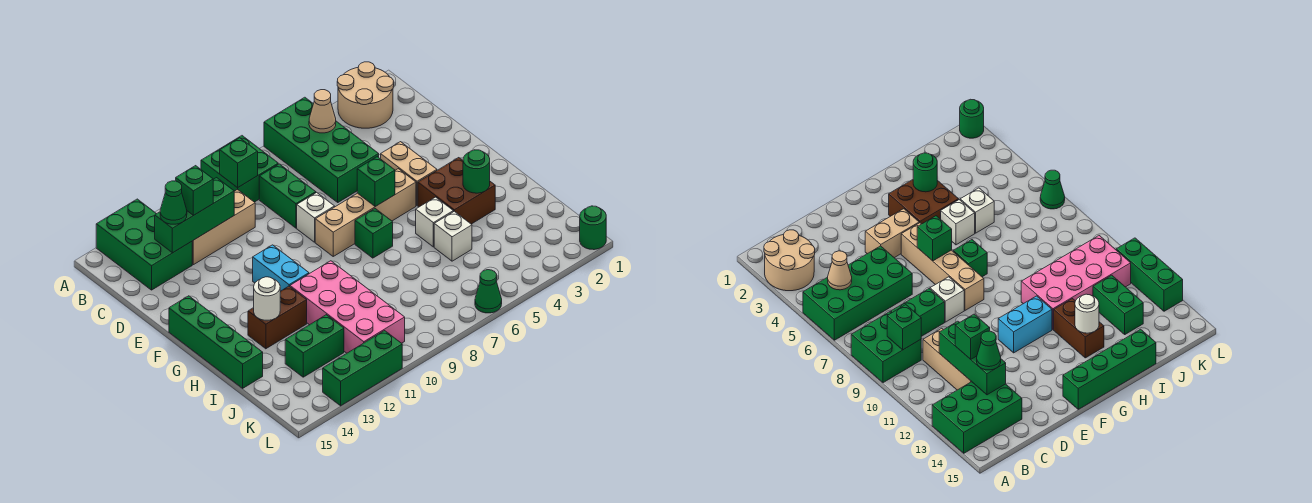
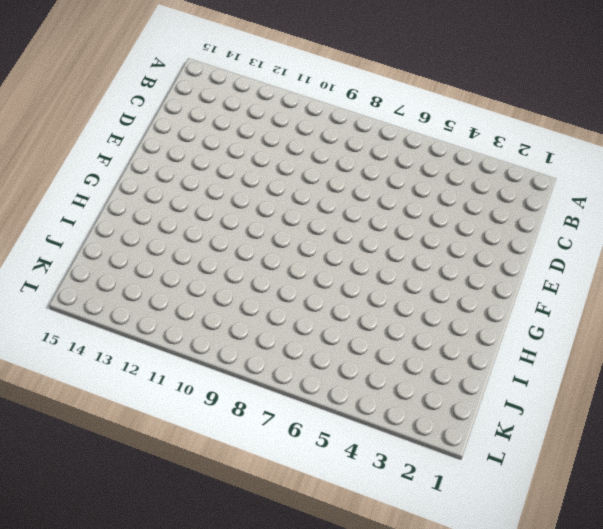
none -> tan 2x2 round brick [337,62,394,128]
none -> green 2x4 brick [264,97,379,202]
none -> green 2x2 brick [201,136,278,202]

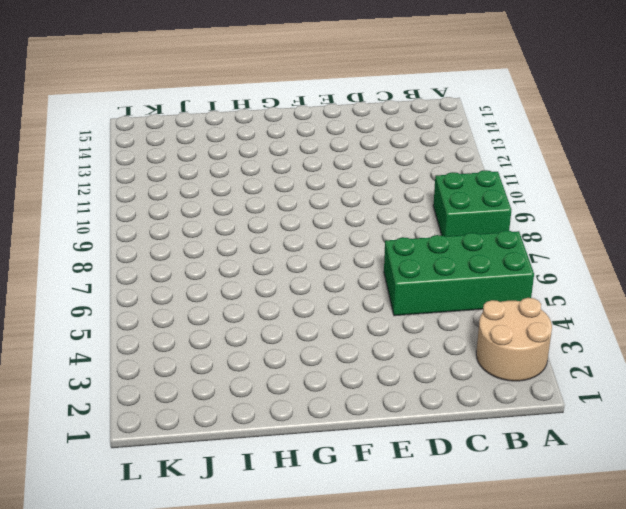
none -> green 2x3 brick [96,199,192,290]
none -> green 1x2 brick [259,164,316,228]
none -> tan 1x3 brick [192,189,255,265]

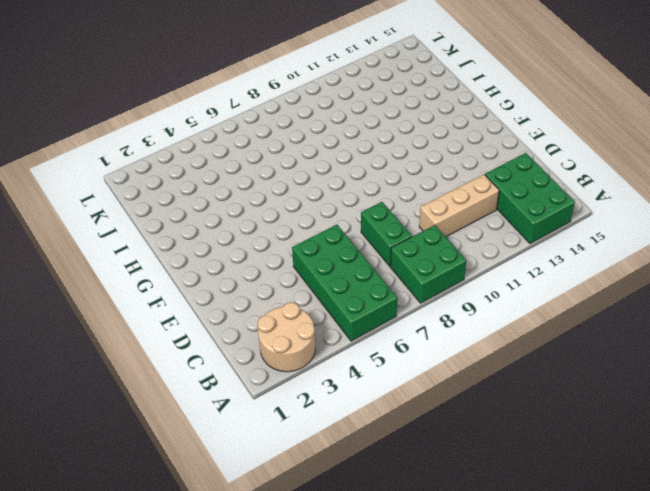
none -> tan 1x2 brick [381,142,437,206]
none -> white 1x1 brick [297,193,335,242]
none -> tan 1x4 brick [315,169,416,256]

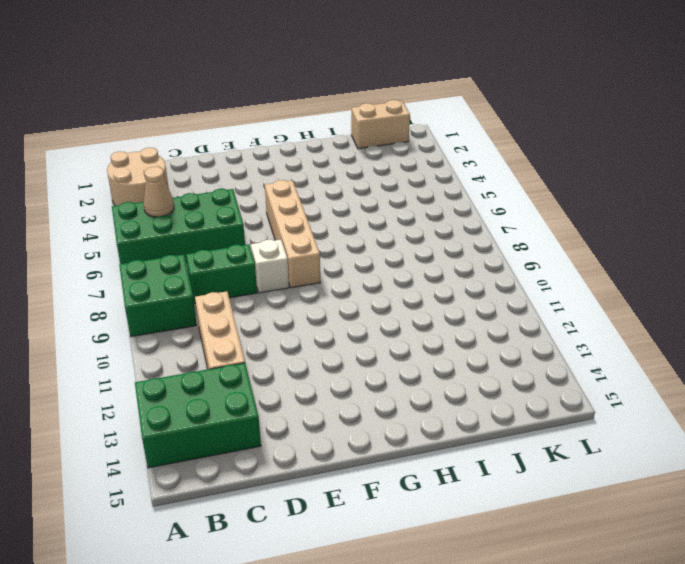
tan 1x2 brick [351,100,410,149] -> tan 1x2 brick moved to [381,142,437,206]
none -> cyan 1x2 brick [253,245,309,291]
none -> green 1x4 brick [169,296,263,388]
none -> brown 2x2 brick [418,158,495,224]

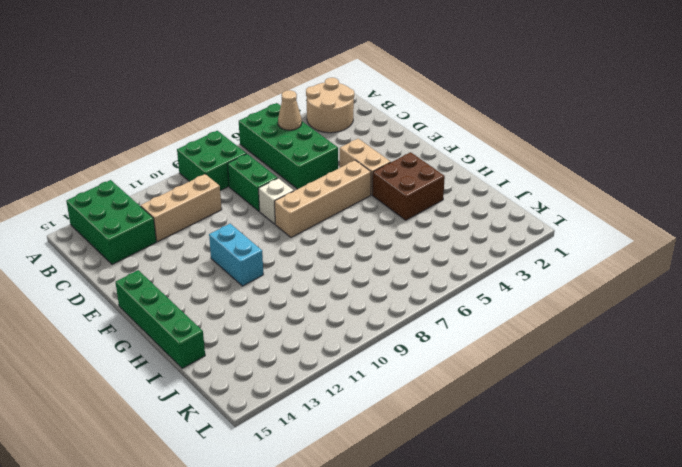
none -> green 1x1 brick [355,209,393,258]
none -> white 1x1 brick [416,197,453,247]
none -> pink 2x4 brick [290,261,405,353]

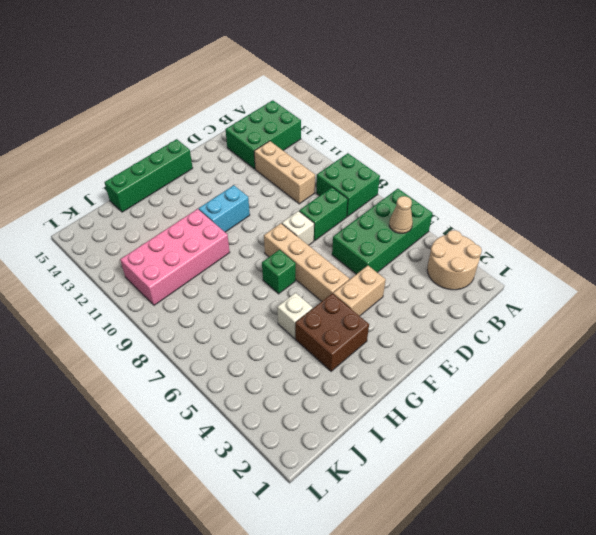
none -> brown 1x2 brick [248,286,307,349]
none -> white 1x1 brick [434,211,472,261]
none -> green 1x2 brick [285,315,344,377]

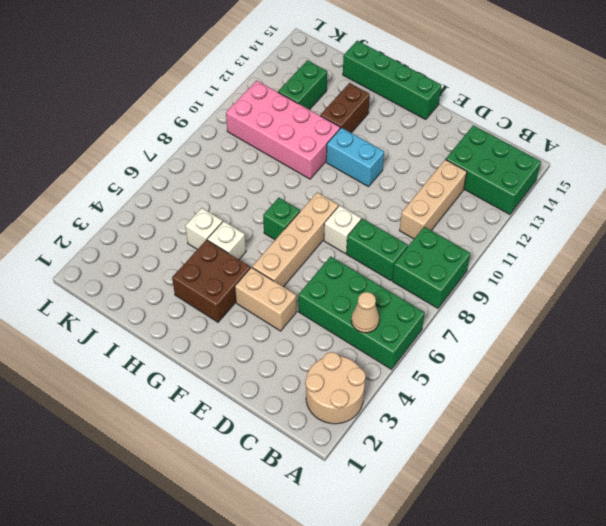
none -> green 1x1 round brick [580,206,606,250]
none -> green 1x1 cone [475,270,502,313]
none -> green 1x3 brick [323,331,402,406]

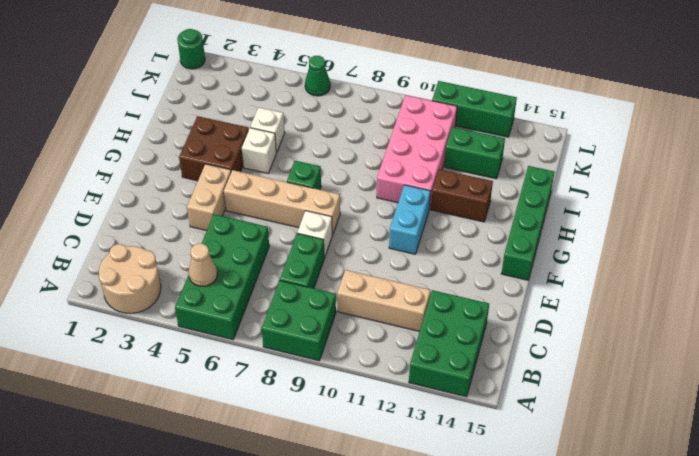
none -> green 1x1 brick [220,138,258,188]
none -> green 1x3 brick [155,178,234,253]
none -> green 1x1 brick [357,157,395,207]

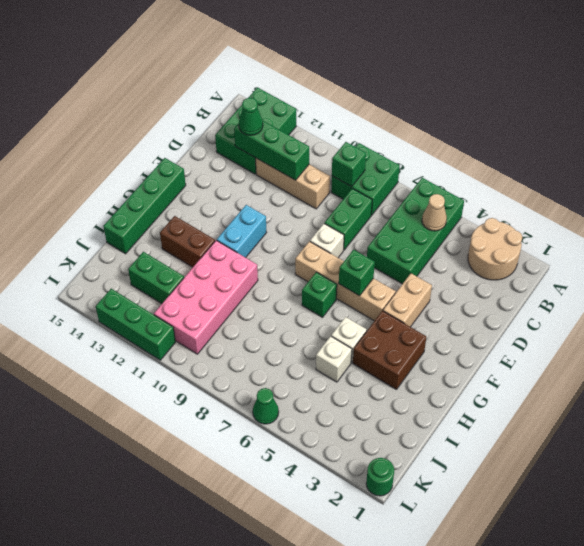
none -> green 1x1 round brick [463,150,490,193]
none -> white 1x1 round brick [254,277,280,320]
none -> green 1x1 brick [176,166,213,216]

